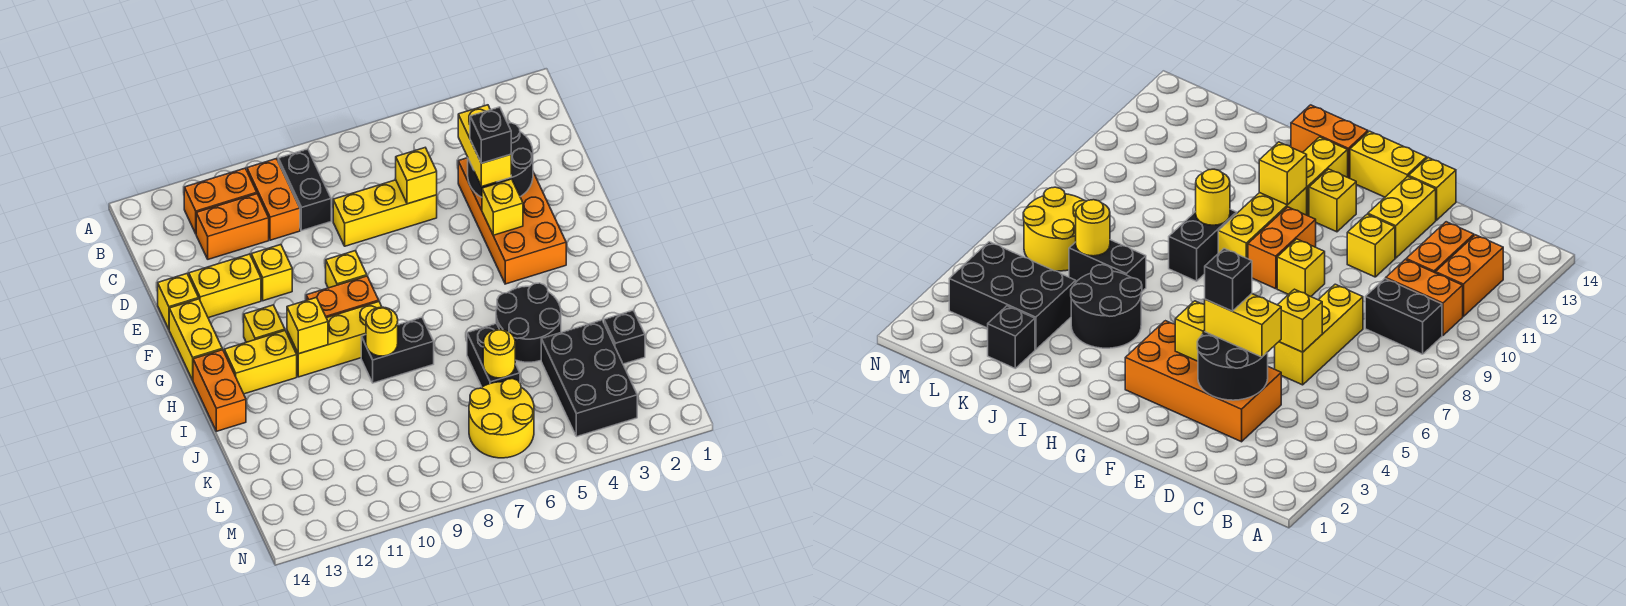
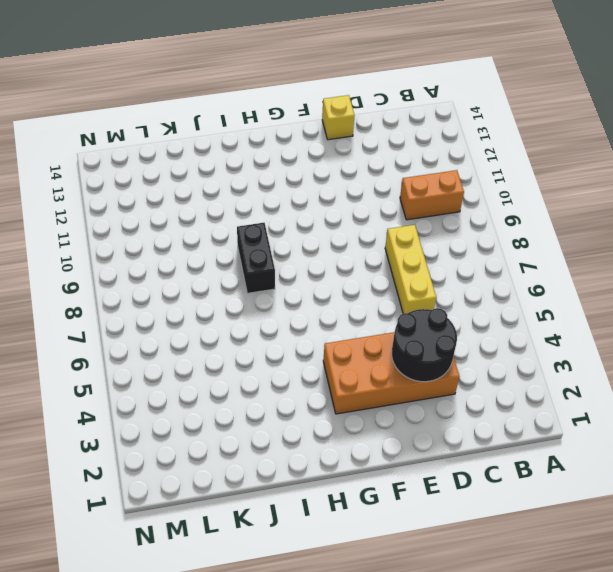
none -> black 1x2 brick [278,149,331,231]
none -> orange 1x2 brick [184,168,257,233]
none -> orange 1x2 brick [196,194,269,259]
none -> yellow 1x1 brick [251,245,292,301]

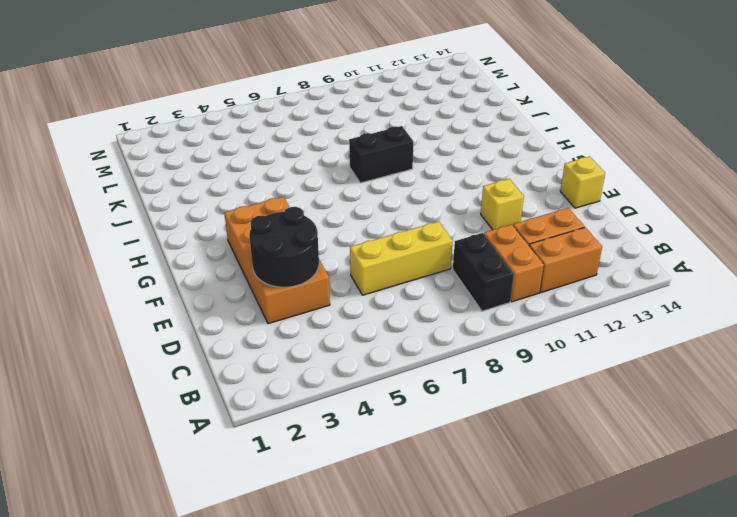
none -> yellow 1x2 brick [189,254,261,318]
none -> yellow 1x1 brick [326,251,367,288]
none -> yellow 1x2 brick [169,299,222,380]
none -> orange 1x2 brick [306,276,379,318]

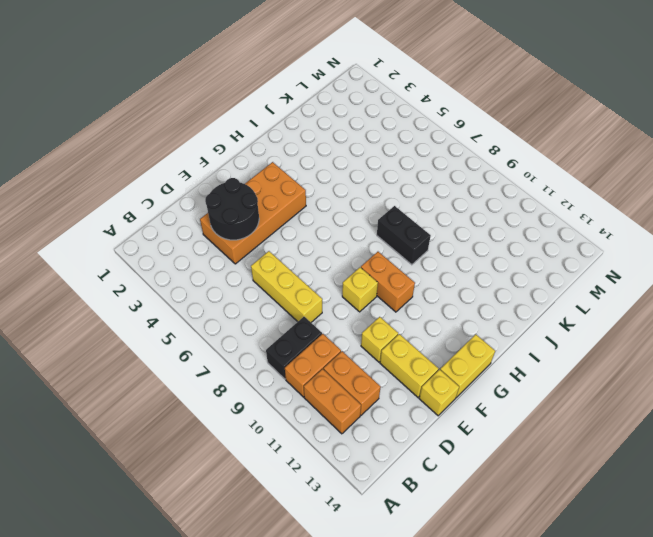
none -> yellow 1x1 brick [244,305,285,342]
none -> yellow 1x3 brick [287,302,382,377]
none -> yellow 1x2 brick [224,330,297,394]
none -> orange 1x2 brick [193,350,246,431]

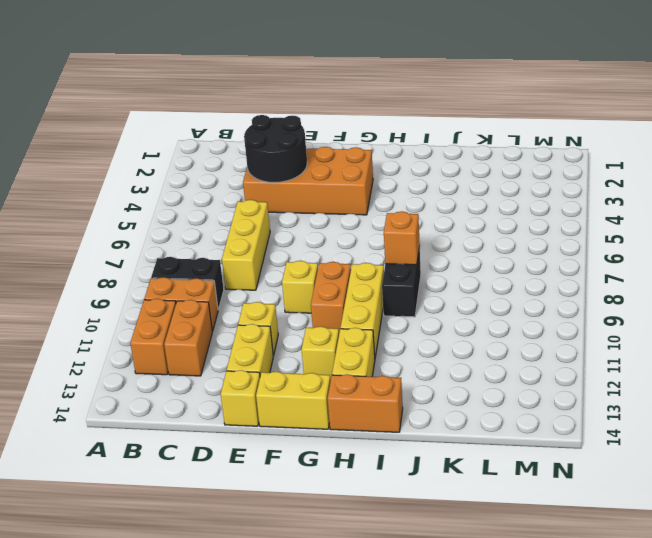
orange 1x1 brick [384,211,420,265] -> none
none -> black 2x2 round brick [496,283,561,362]
none -> black 1x2 brick [467,323,520,387]
none -> black 1x1 brick [604,310,645,364]
none -> black 2x3 brick [541,320,637,437]

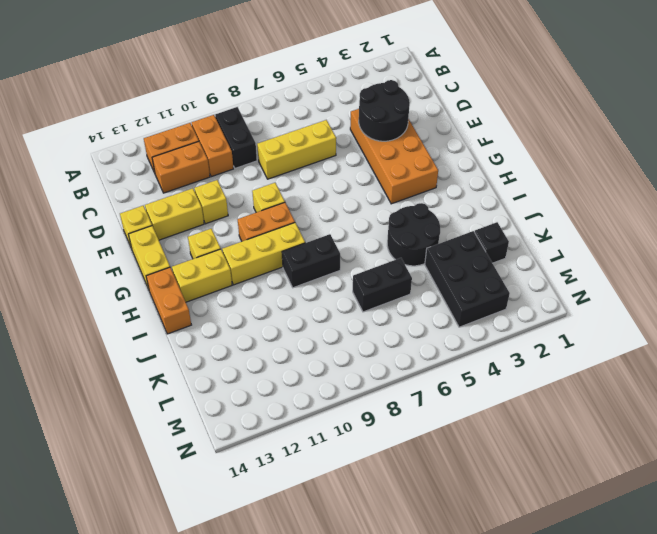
black 1x2 brick [353,258,412,312] -> black 1x2 brick turned to [467,323,520,387]
none -> yellow 2x2 round brick [469,379,534,458]
none -> yellow 1x1 brick [396,148,437,204]
none -> yellow 1x1 brick [482,179,523,235]
none -> yellow 1x1 brick [287,298,328,354]

